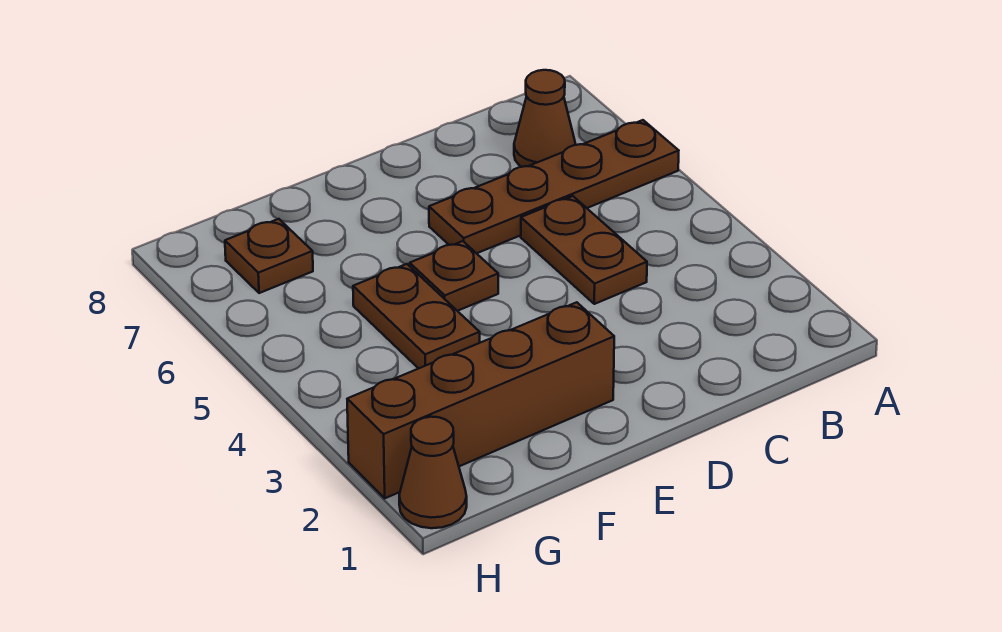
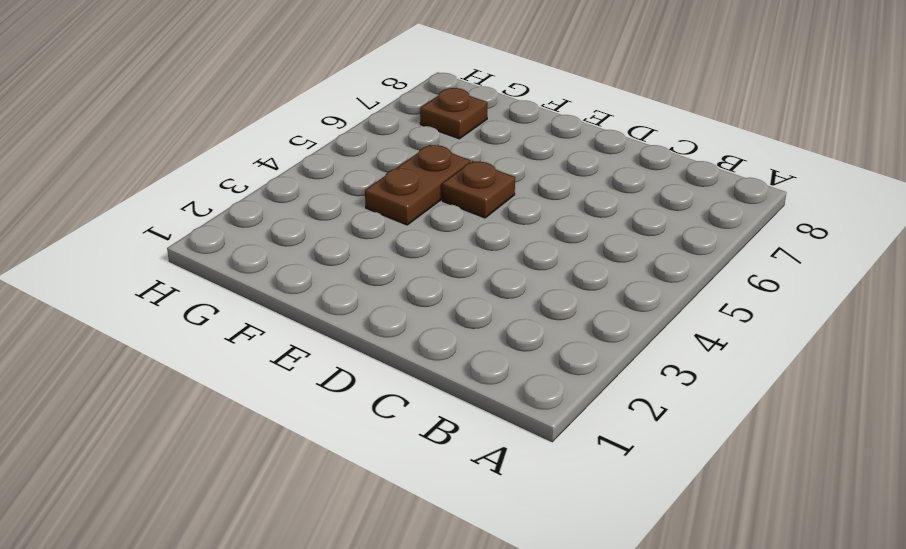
none -> brown 1x4 plate [429,120,679,253]
none -> brown 1x1 cone [514,70,576,167]

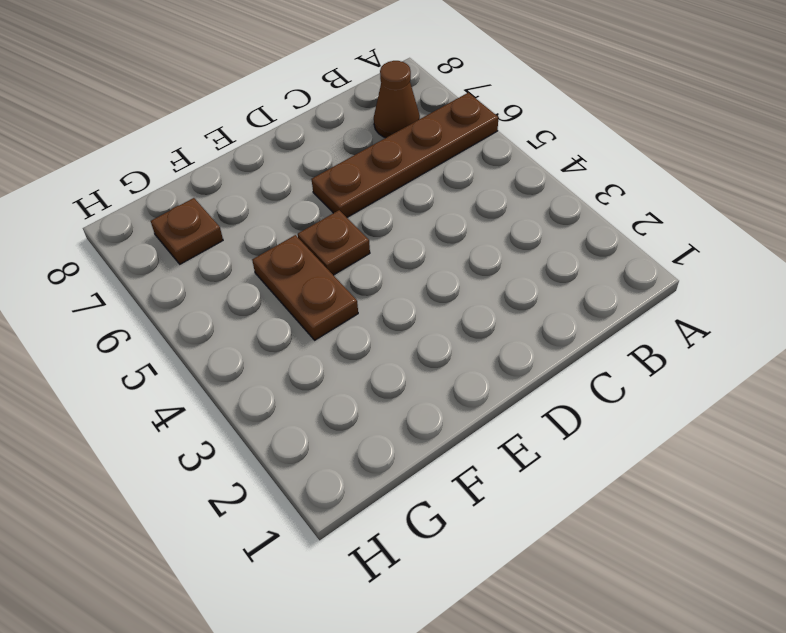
none -> brown 1x2 plate [521,196,647,304]
none -> brown 1x4 brick [347,302,614,498]

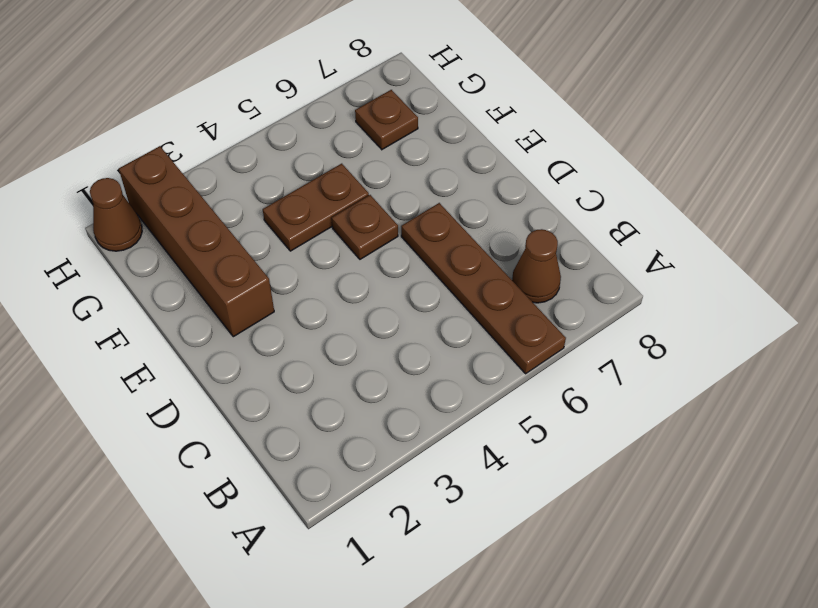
none -> brown 1x2 plate [521,196,647,304]

